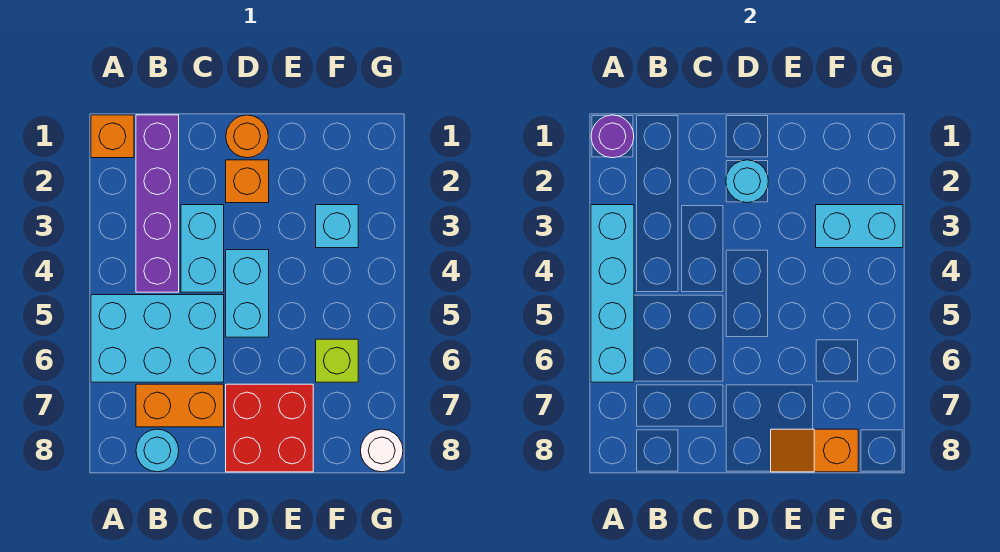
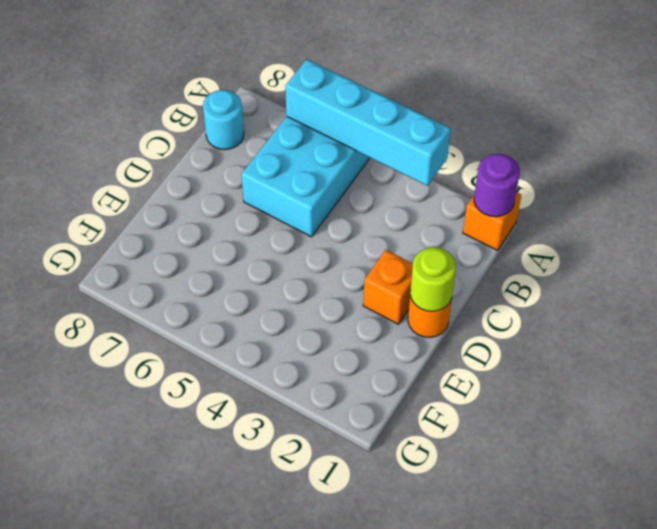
lime 1x1 round brick [410,247,456,311] -> none
none -> purple 1x4 brick [136,115,179,292]
none -> orange 1x2 brick [136,384,224,427]
none -> cyan 1x2 brick [181,205,224,292]

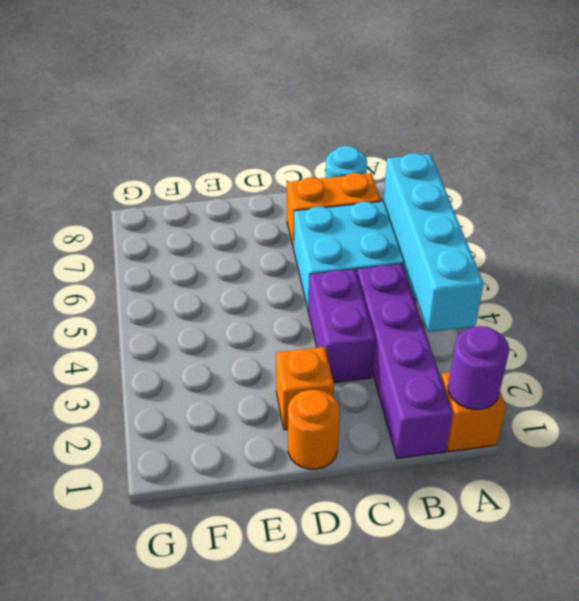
purple 1x2 brick [309,269,375,383] -> cyan 1x2 brick [181,205,224,292]
none -> cyan 1x2 brick [226,250,269,337]
none -> red 2x2 brick [226,384,313,472]
none -> cyan 1x1 brick [316,205,358,248]

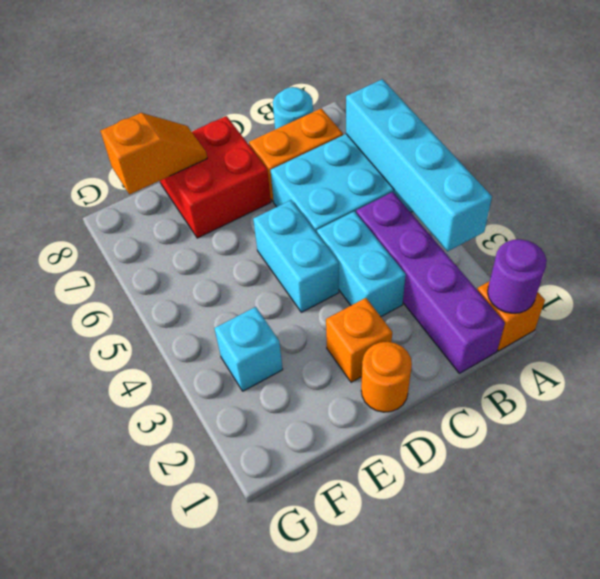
none -> lime 1x1 brick [316,339,358,382]
none -> white 1x1 round brick [360,429,403,472]
none -> cyan 1x1 round brick [726,160,768,203]

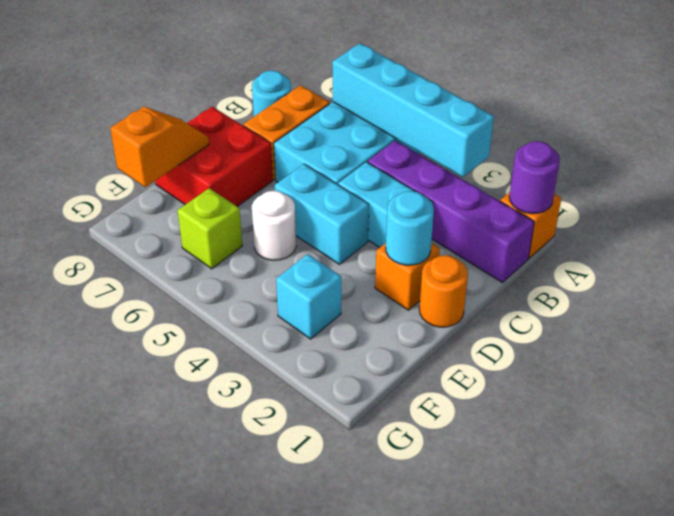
white 1x1 round brick [252,191,296,260] -> white 1x1 round brick moved to [360,429,403,472]
none -> cyan 1x2 brick [816,205,903,248]

